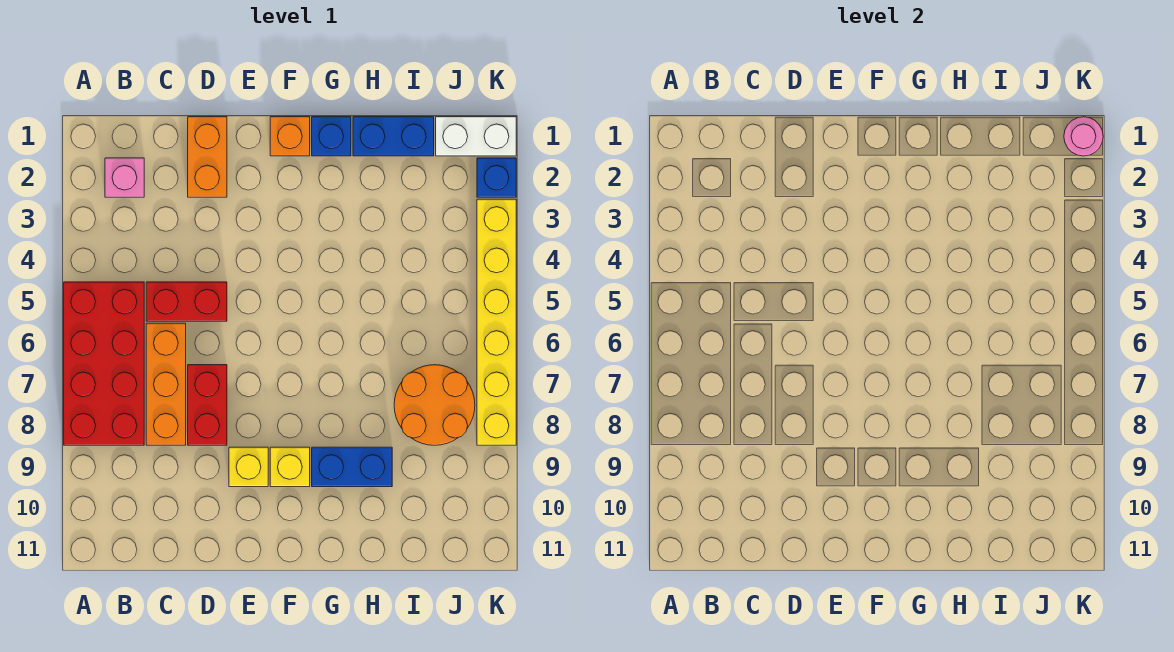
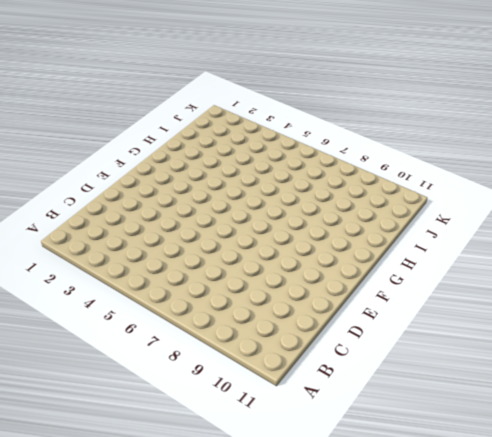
none -> red 2x4 brick [64,282,144,445]
none -> pink 1x1 brick [105,158,144,197]
none -> red 1x2 brick [146,282,227,321]

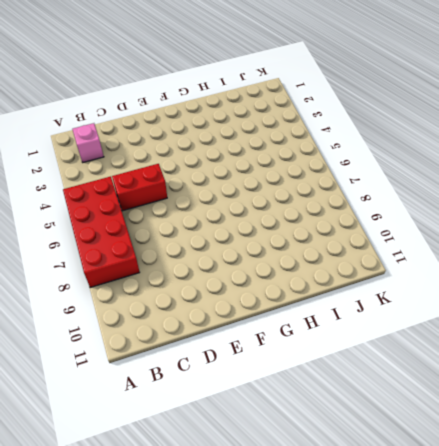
none -> orange 1x3 brick [146,323,186,445]
none -> orange 1x2 brick [188,117,227,197]
none -> red 1x2 brick [188,365,227,445]

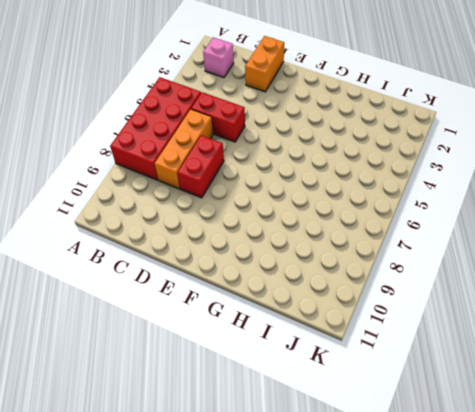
none -> yellow 1x1 brick [229,447,268,487]
none -> orange 1x1 brick [270,117,310,156]
none -> yellow 1x1 brick [270,447,310,487]

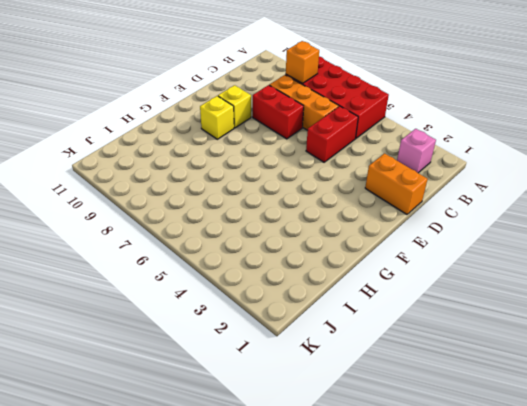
orange 1x1 brick [286,41,319,84] -> orange 1x1 brick moved to [270,117,310,156]
none -> blue 1x1 brick [312,117,351,156]
none -> blue 1x2 brick [312,447,392,487]
none -> blue 1x2 brick [353,117,434,156]

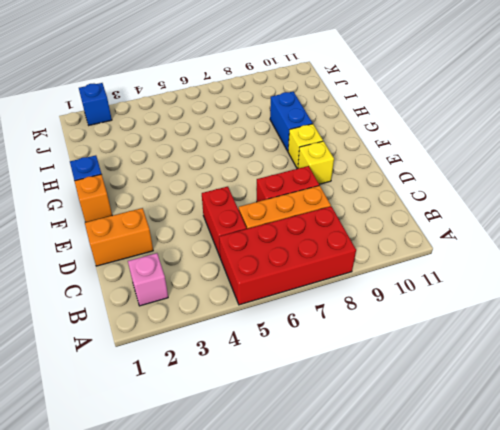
none -> blue 1x2 brick [353,117,434,156]
none -> orange 2x2 round brick [394,365,475,445]
none -> white 1x2 brick [436,117,516,156]

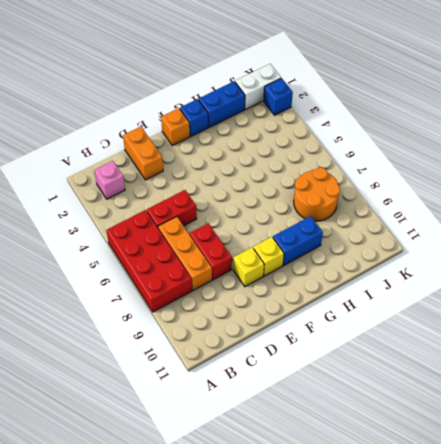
none -> yellow 1x6 brick [477,199,516,445]
none -> pink 1x1 round brick [1064,117,1103,156]

